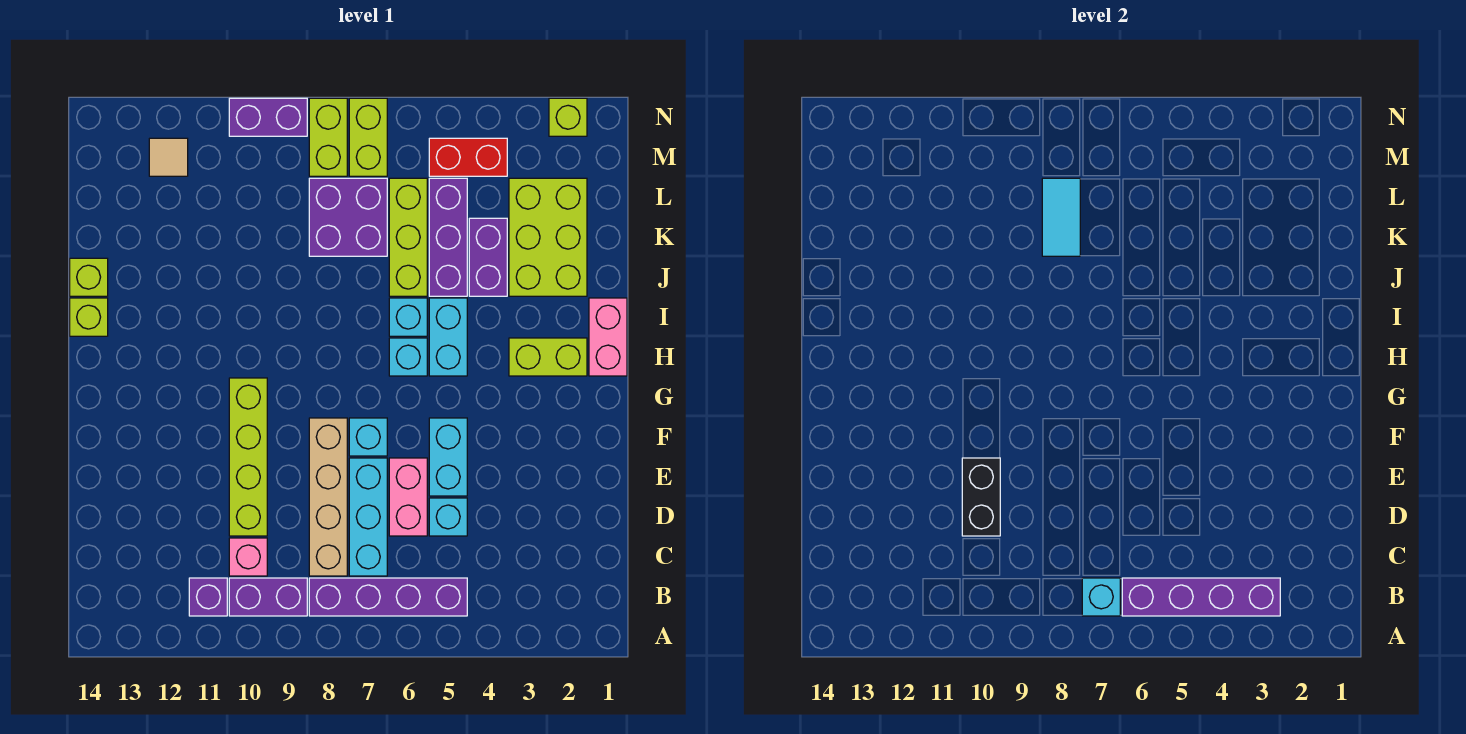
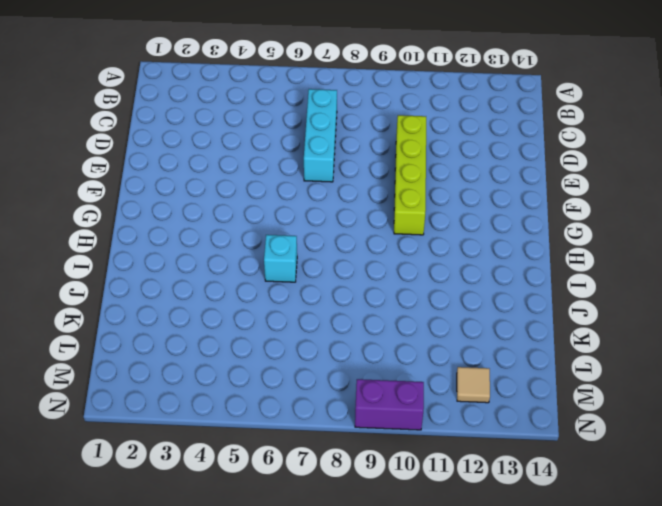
none -> purple 1x4 brick [309,578,467,616]
none -> purple 1x2 brick [229,578,307,616]
none -> purple 1x1 brick [189,578,227,616]
none -> tan 1x4 brick [309,418,347,576]

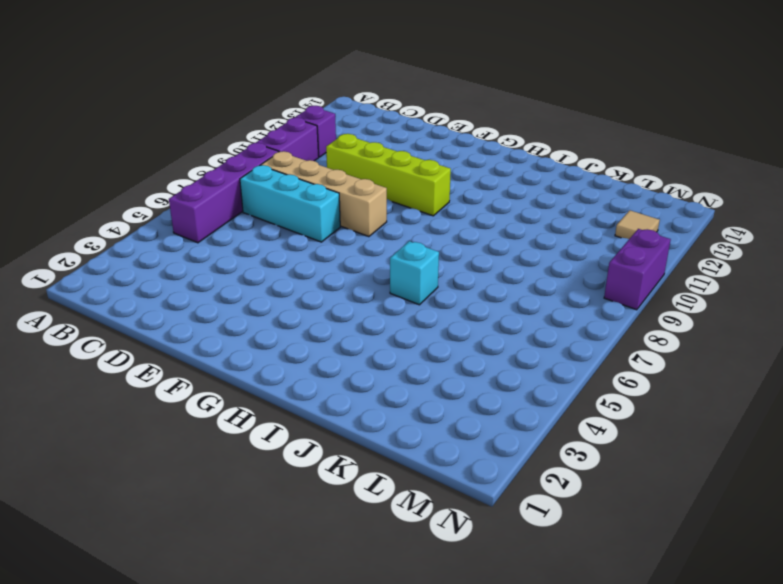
none -> pink 1x1 brick [229,538,267,576]
none -> cyan 1x1 brick [429,498,467,536]
none -> pink 1x2 brick [389,458,427,536]
none -> cyan 1x2 brick [429,418,467,496]

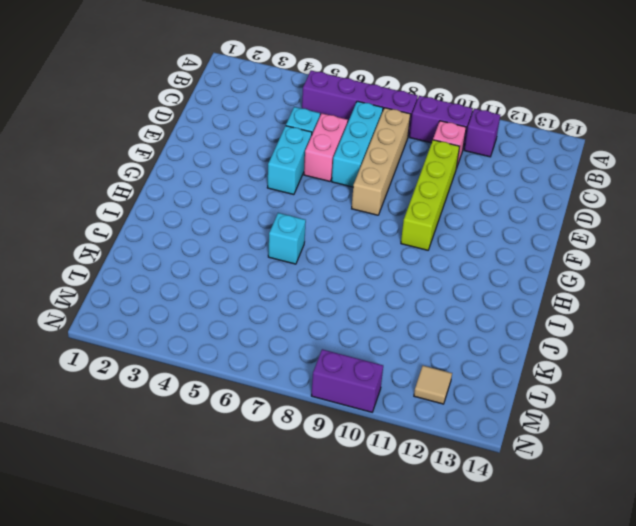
none -> cyan 1x1 brick [349,418,387,456]
none -> pink 1x2 brick [589,298,627,376]
none -> lime 1x2 brick [509,338,587,376]
none -> cyan 1x2 brick [429,298,467,376]

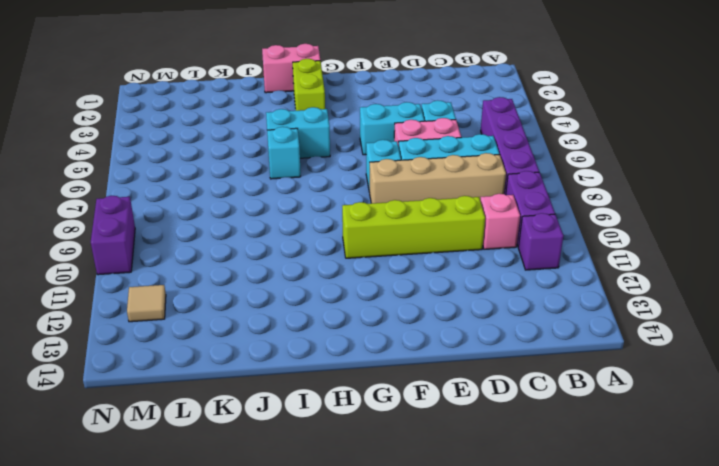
none -> cyan 1x1 brick [389,338,427,376]
none -> lime 1x1 brick [70,298,108,336]
none -> lime 2x3 brick [509,178,587,296]
none -> purple 1x2 brick [469,218,507,296]

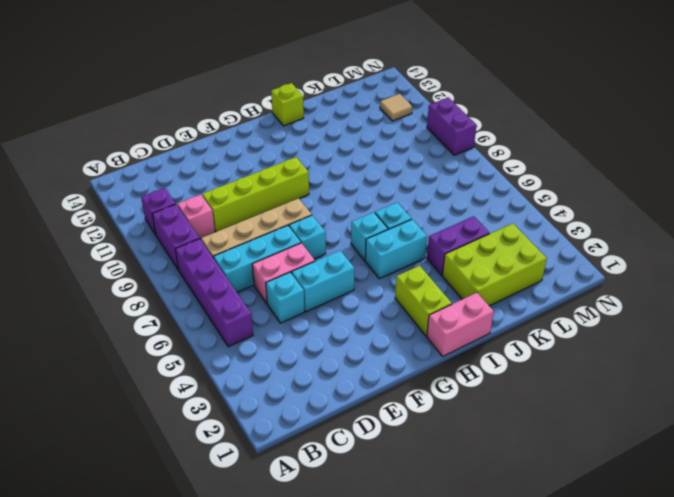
none -> purple 1x3 brick [429,178,467,296]
none -> lime 1x3 brick [389,178,427,296]
none -> lime 1x1 brick [70,258,108,296]
none -> purple 2x2 brick [309,178,387,256]

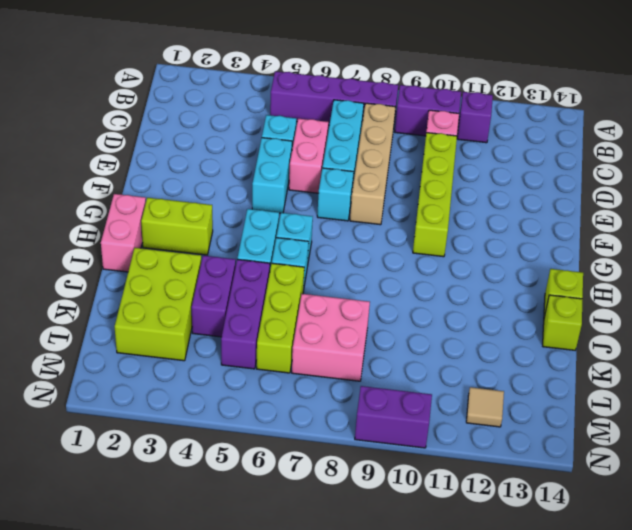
pink 2x2 brick [292,294,370,381] -> purple 2x2 brick [309,178,387,256]
none -> red 1x2 brick [429,138,507,176]
none -> lime 1x2 brick [349,98,387,176]
none -> lime 1x2 brick [309,98,347,176]
none -> lime 1x1 brick [549,98,587,136]

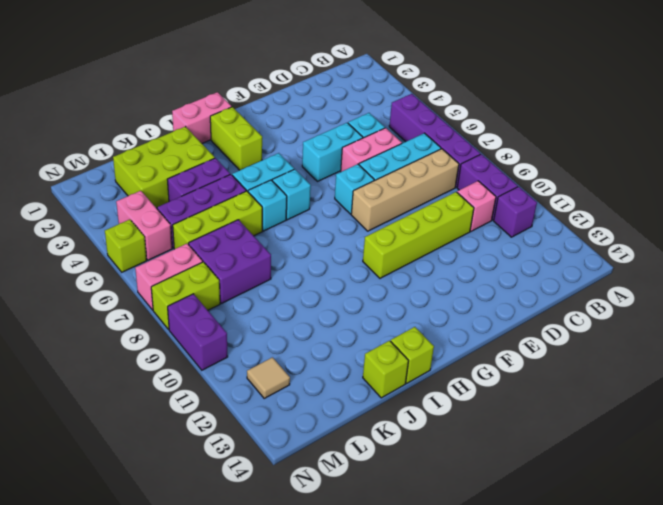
pink 1x2 brick [116,191,172,260] -> red 1x2 brick [429,138,507,176]
pink 1x2 brick [135,244,203,310] -> lime 1x2 brick [349,98,387,176]
lime 1x1 brick [105,219,147,272] -> lime 1x1 brick moved to [549,98,587,136]
none -> purple 1x4 brick [1122,578,1280,616]
none -> cyan 1x1 brick [1082,578,1120,616]
none -> black 1x2 brick [962,458,1000,536]
none -> cyan 1x2 tile [1042,178,1080,256]

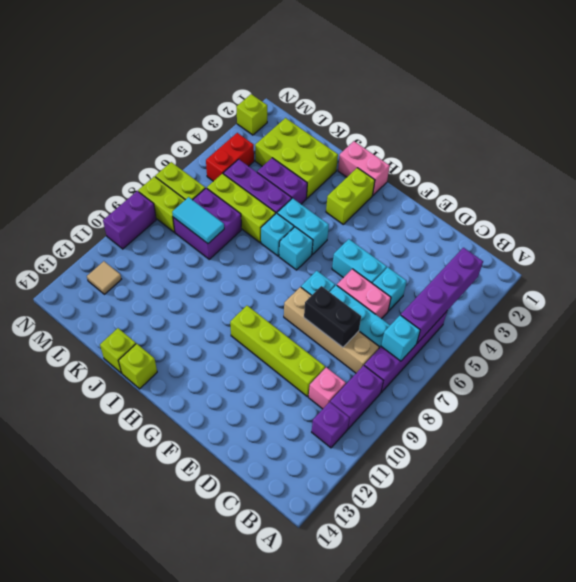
black 1x2 brick [304,286,361,347] -> black 1x2 brick moved to [962,458,1000,536]

